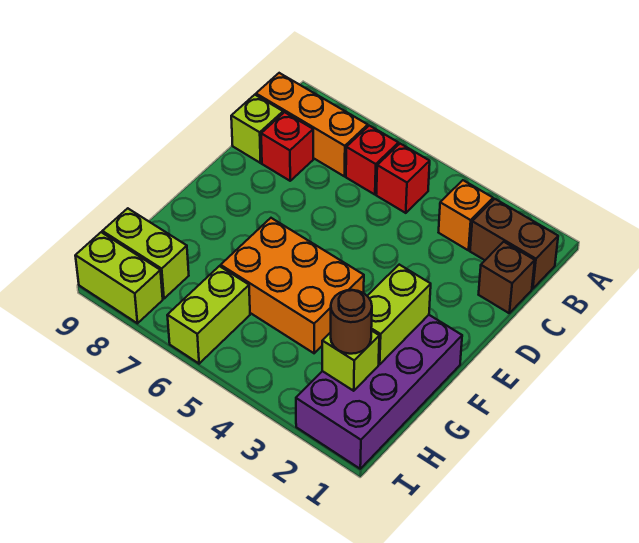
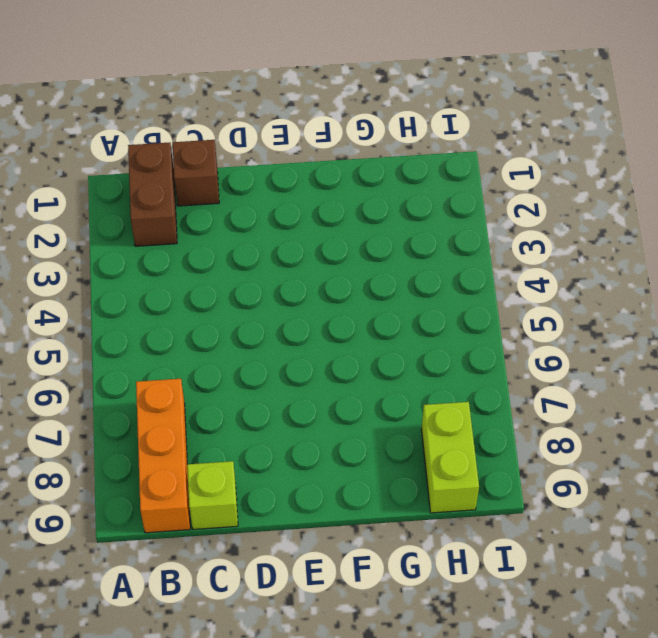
none -> orange 1x1 brick [439,180,493,250]
none -> red 1x1 brick [376,144,430,213]
none -> red 1x1 brick [346,126,399,195]

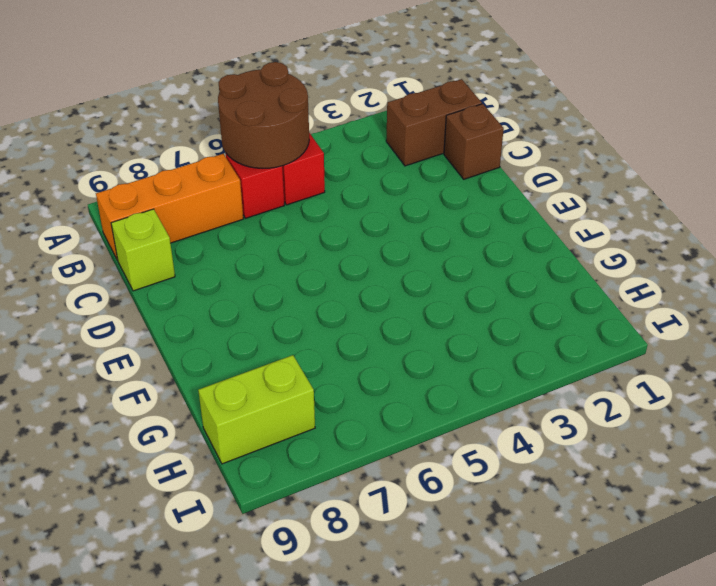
brown 2x2 round brick [218,62,309,168] -> none
none -> orange 1x1 brick [439,180,493,250]
none -> red 1x1 brick [261,112,313,181]
none -> purple 2x4 brick [296,315,462,469]

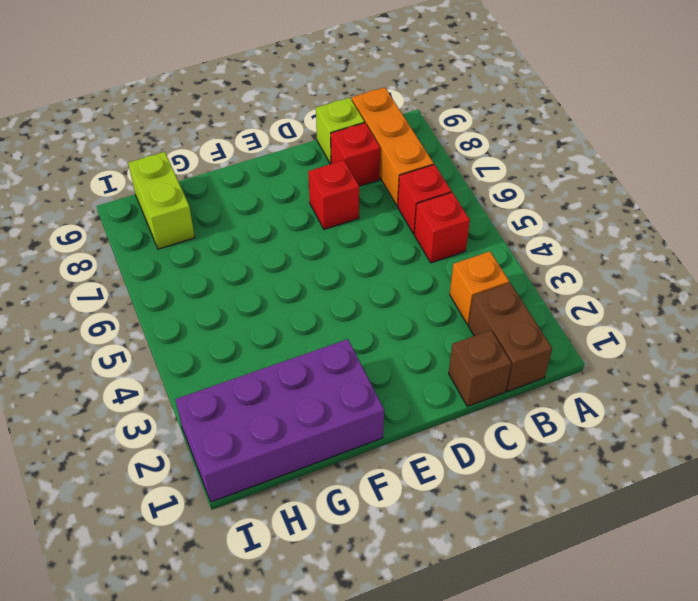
red 1x1 brick [308,160,359,229] -> none
none -> orange 2x3 brick [221,218,364,353]
none -> lime 1x2 brick [167,266,250,364]
none -> lime 1x2 brick [75,232,163,323]

